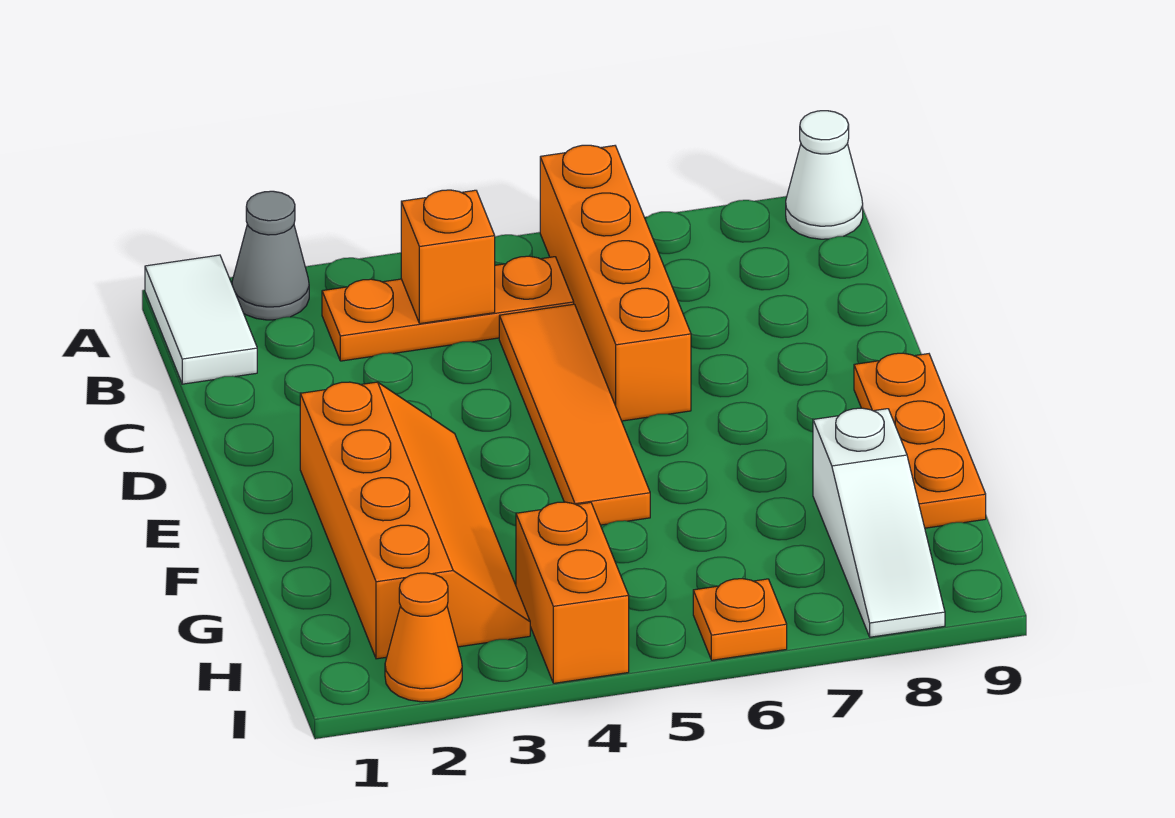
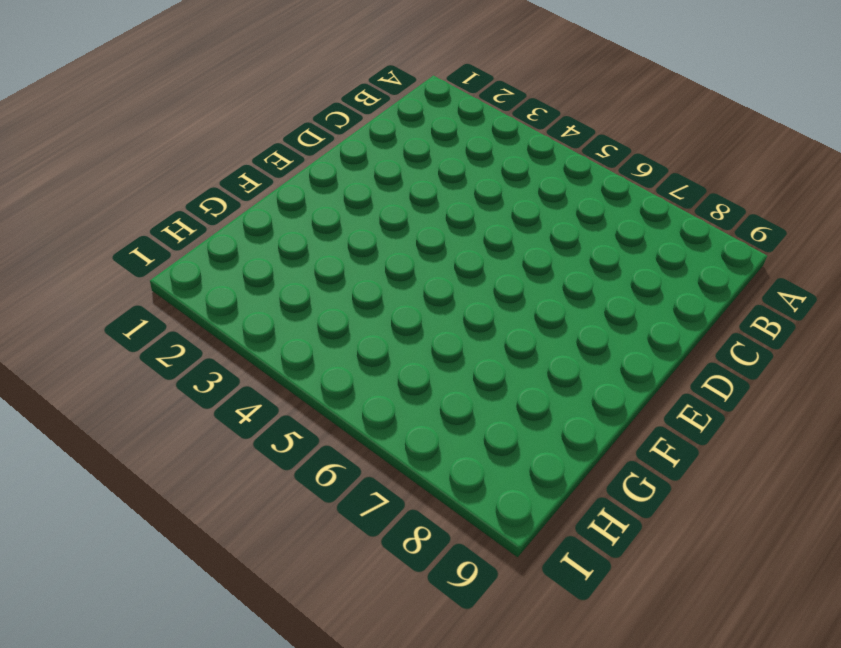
none -> white 1x2 tile [145,255,257,384]
none -> grey 1x1 cone [232,191,309,320]
none -> orange 1x4 brick [540,145,691,421]

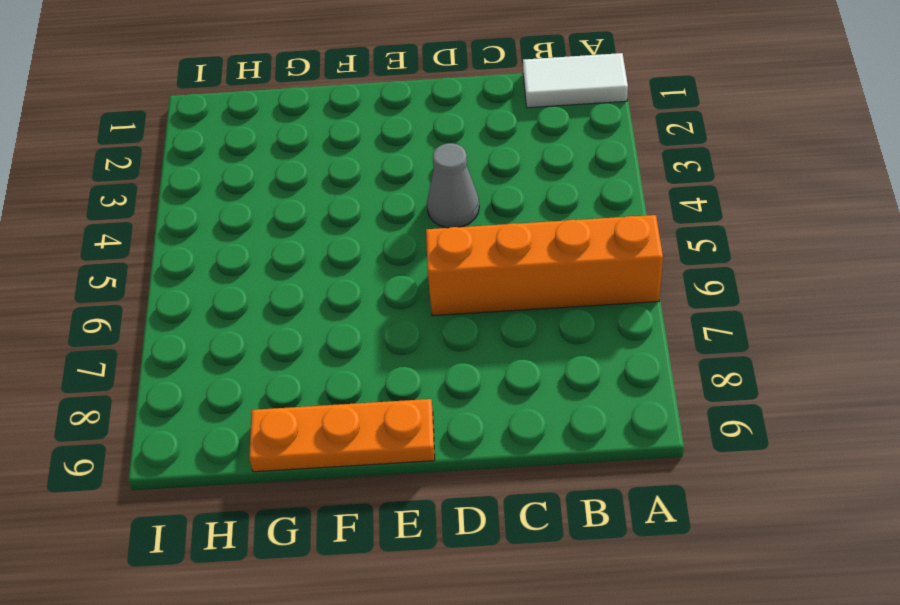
grey 1x1 cone [427,143,479,228] -> grey 1x1 cone moved to [232,191,309,320]
none -> white 1x1 cone [786,111,863,239]
none -> orange 1x3 plate [322,256,574,361]
none -> orange 1x4 tile [499,304,650,525]

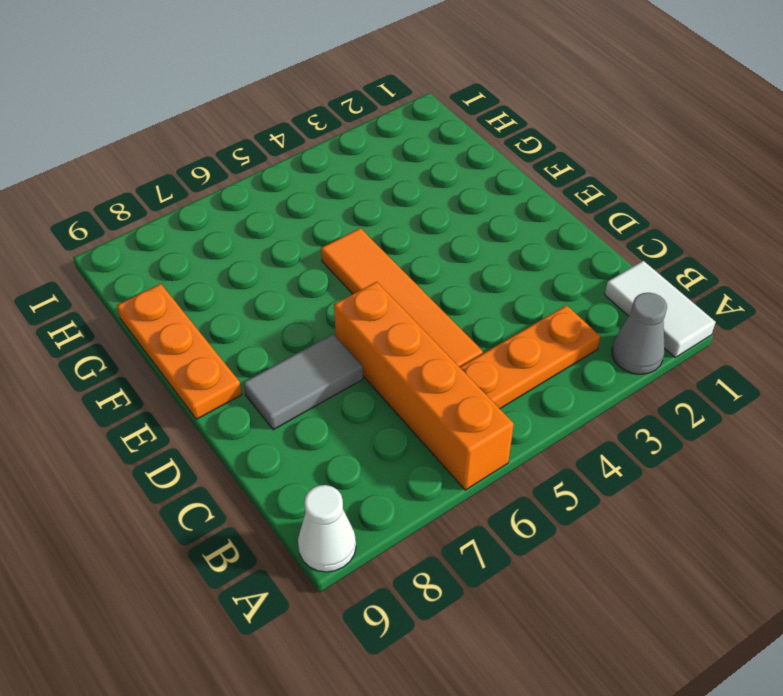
grey 1x2 tile [244,334,363,430] -> none
none -> orange 2x4 slope [300,382,530,659]
none -> white 1x3 slope [813,408,945,637]
none -> orange 1x2 brick [516,502,629,683]

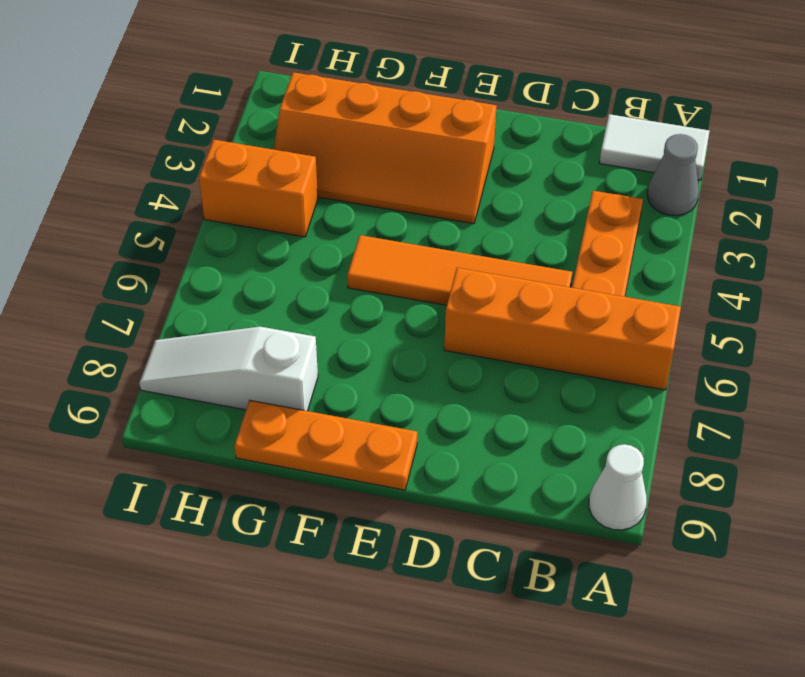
none -> orange 1x1 cone [385,573,462,702]
none -> orange 1x1 plate [693,579,787,660]
none -> orange 1x1 brick [401,190,495,324]

